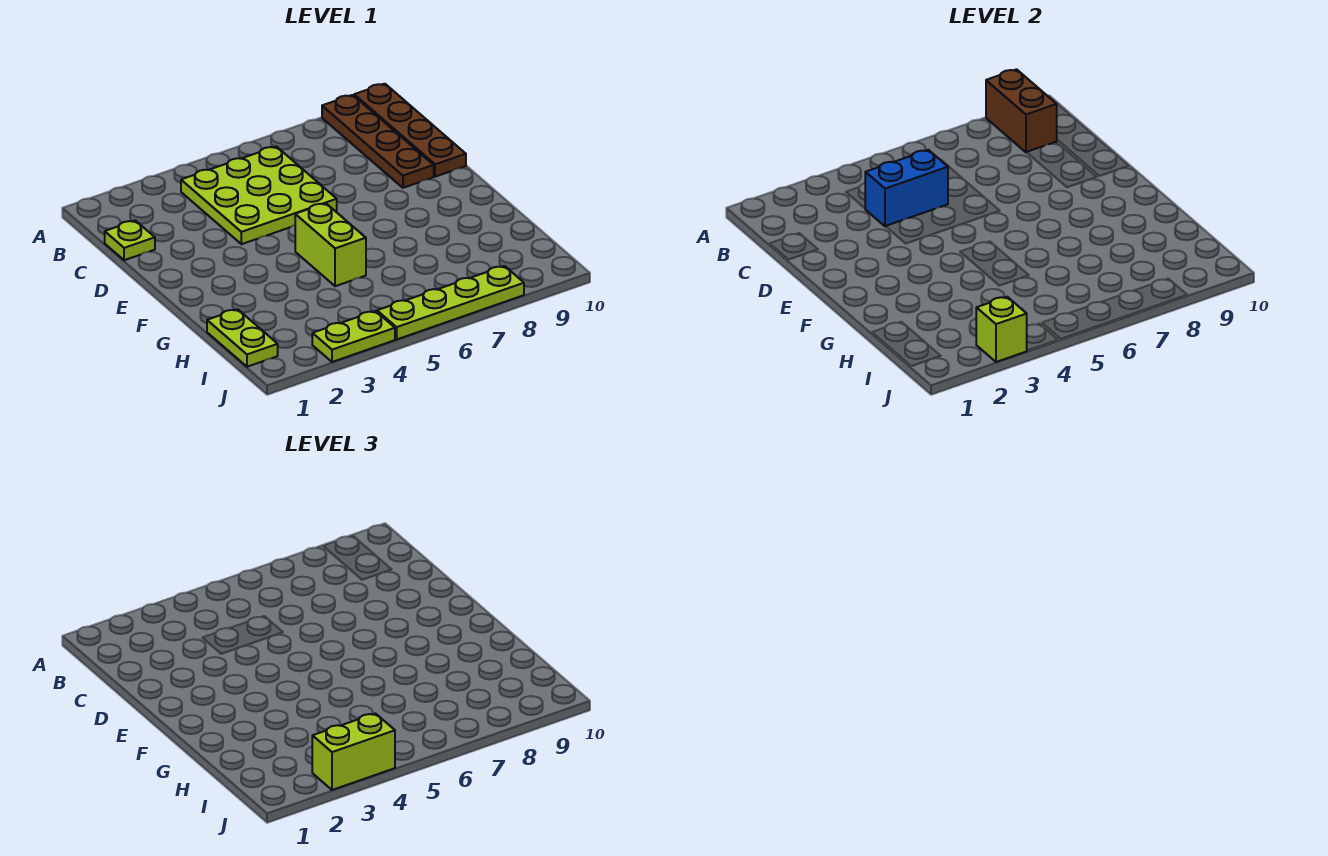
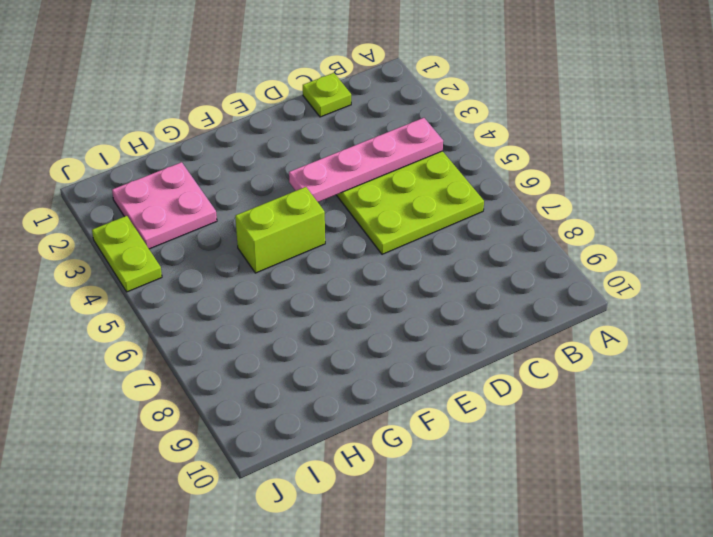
pink 1x4 plate [289,118,443,202] -> blue 1x2 brick [865,150,948,226]
pink 2x2 plate [112,162,217,249] -> none
none -> brown 1x4 plate [322,95,434,188]
none -> brown 1x4 plate [354,84,466,177]
none -> lime 1x2 plate [207,309,278,367]

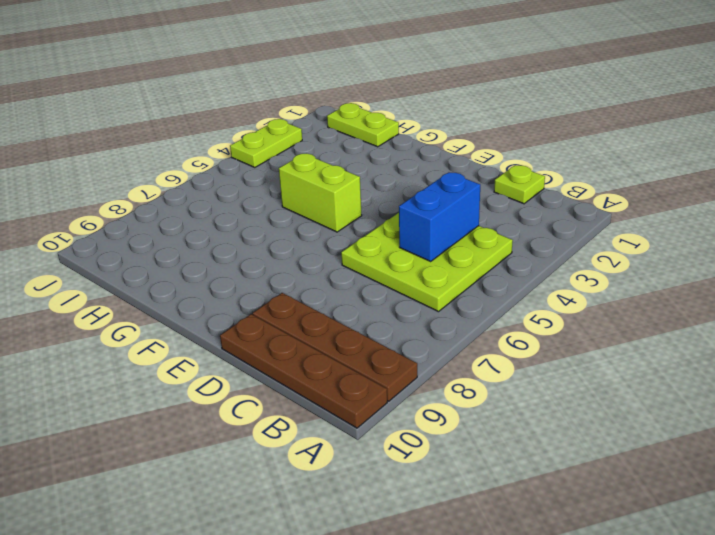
none -> lime 1x4 plate [377,266,524,339]
none -> brown 1x2 brick [986,69,1057,152]
none -> lime 1x1 brick [976,297,1027,362]

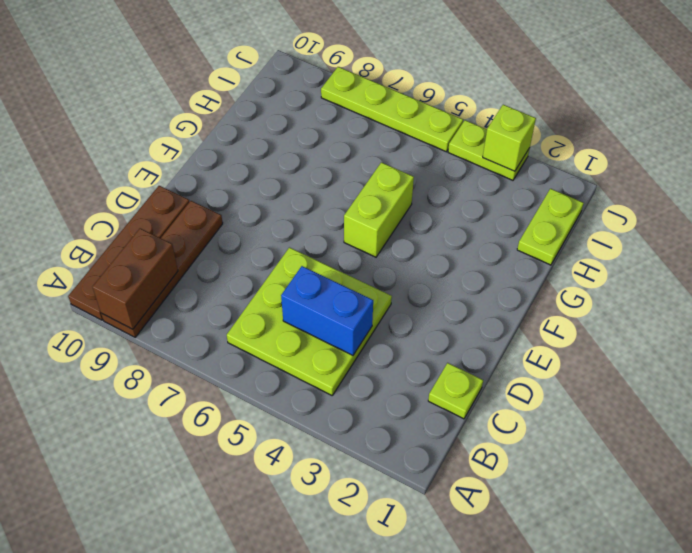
none -> lime 1x2 brick [312,713,395,790]

